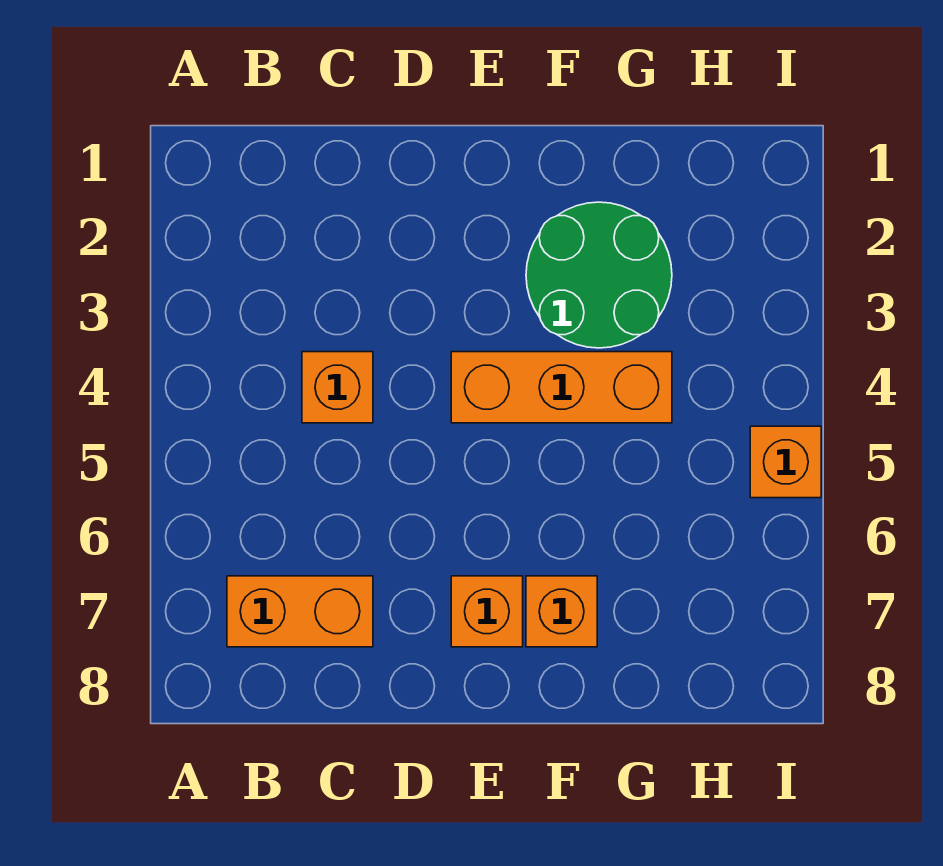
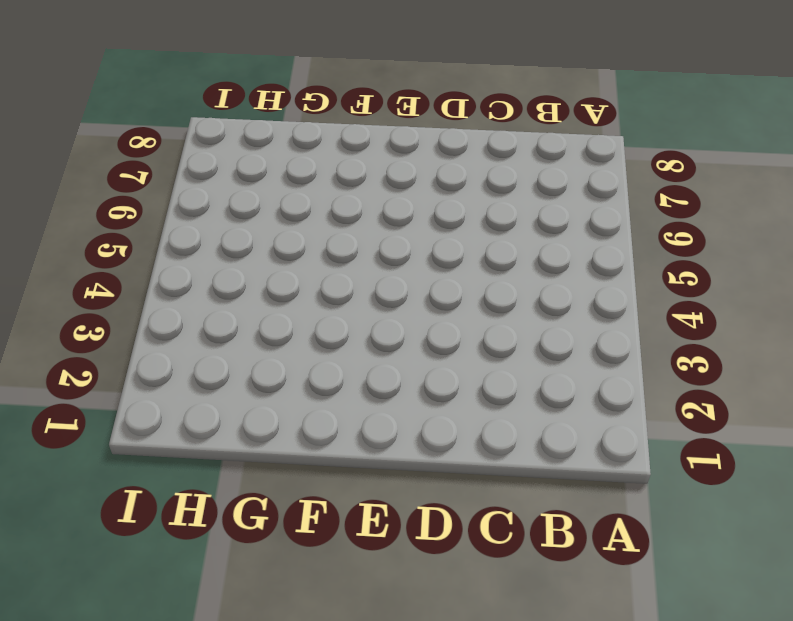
none -> orange 1x2 brick [227,576,373,647]
none -> orange 1x1 brick [302,352,373,423]

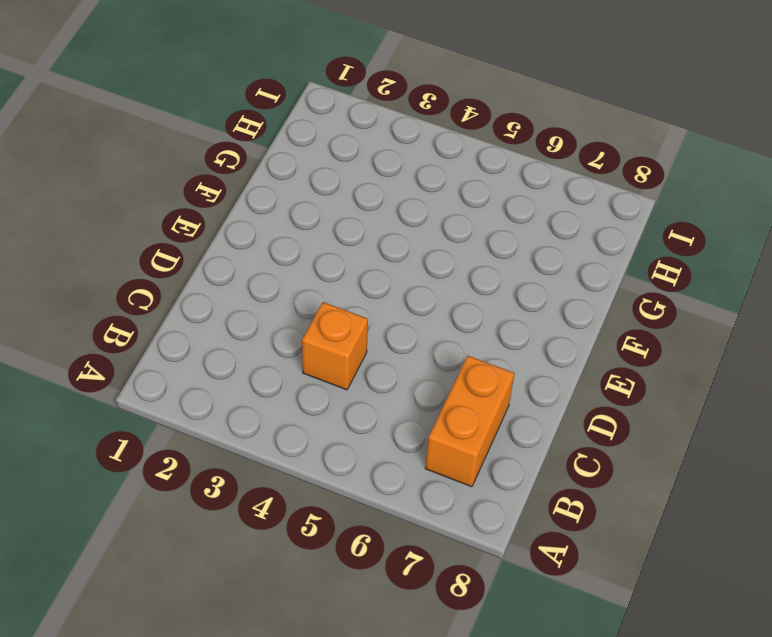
none -> orange 1x3 brick [451,352,672,423]
none -> orange 1x1 brick [451,576,523,647]

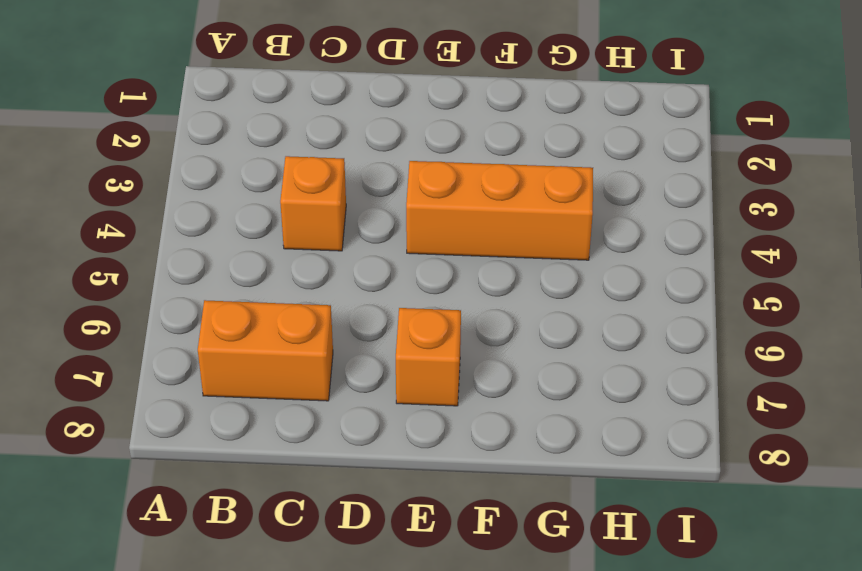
none -> green 2x2 round brick [526,202,672,348]
none -> orange 1x1 brick [526,576,597,647]

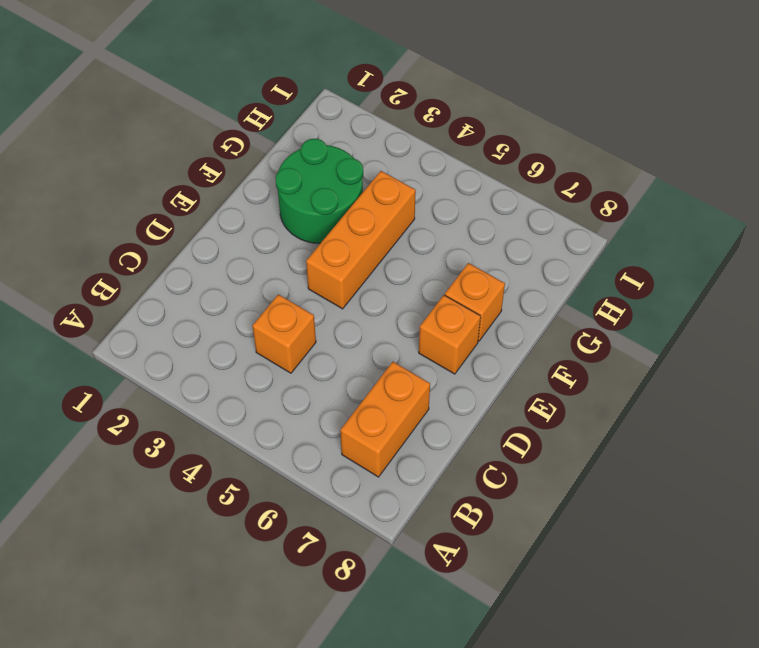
none -> orange 1x1 brick [750,426,821,498]

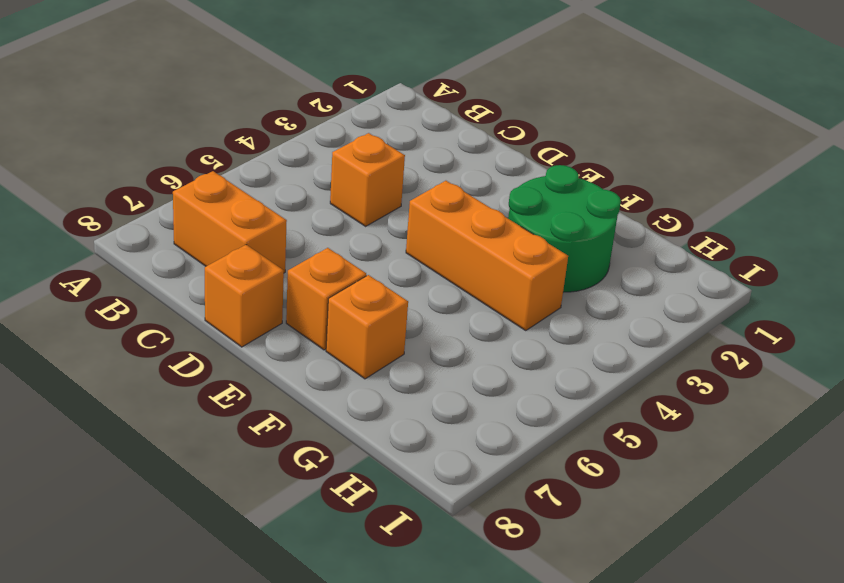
orange 1x1 brick [205,245,284,347] -> orange 1x1 brick moved to [750,426,821,498]

